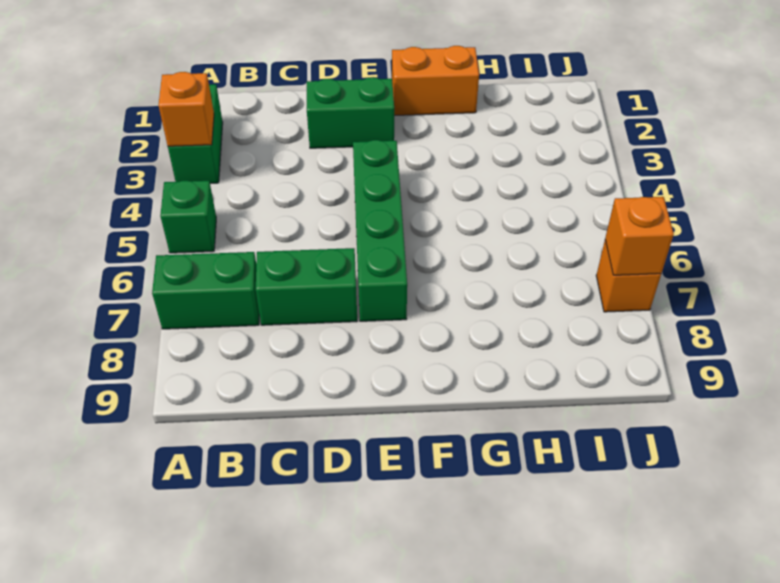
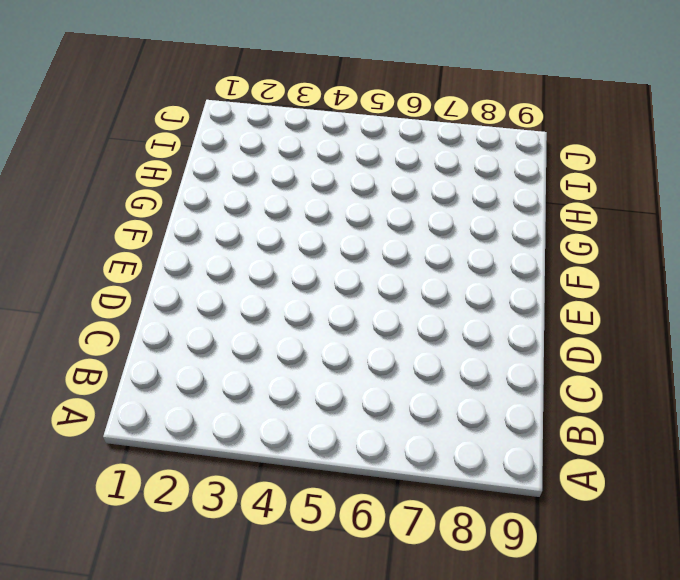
none -> green 1x2 brick [168,84,223,183]
none -> green 1x1 brick [160,181,216,253]

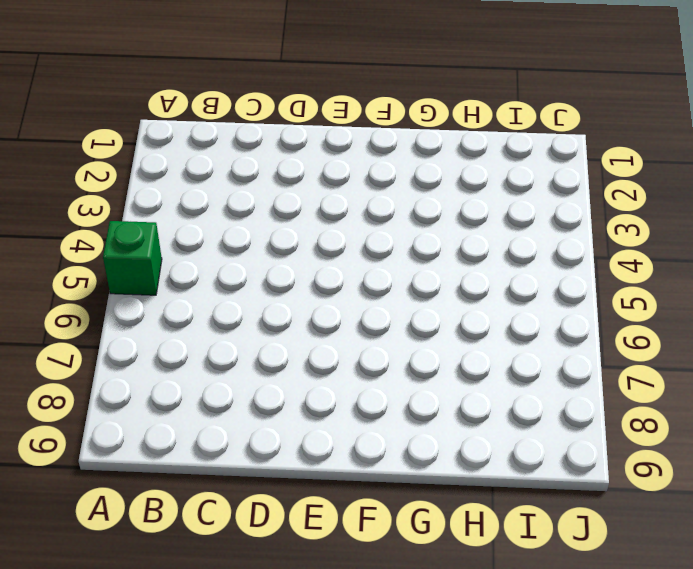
none -> green 1x2 brick [168,84,223,183]
none -> green 1x2 brick [152,252,259,329]

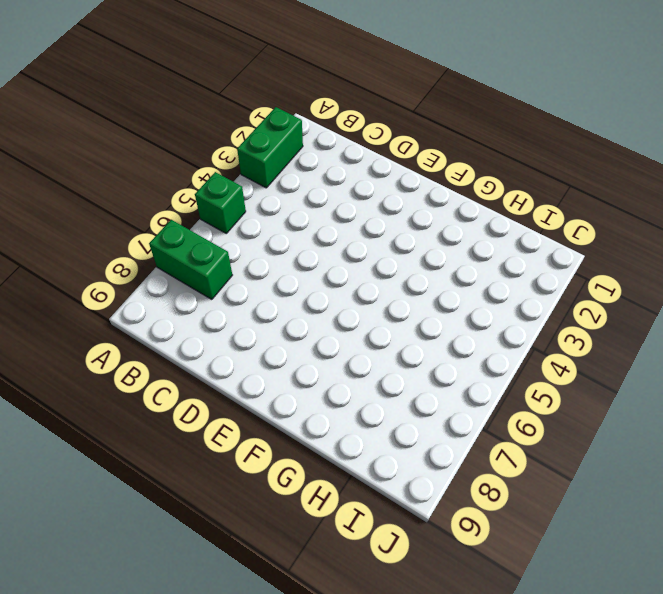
none -> green 1x2 brick [256,248,357,325]
none -> green 1x2 brick [307,77,394,148]

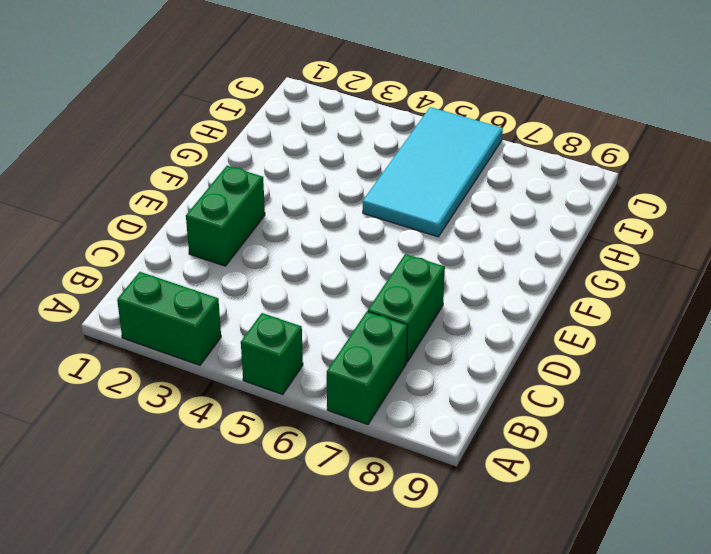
cyan 2x4 tile [363,107,503,237] -> none
none -> green 1x4 brick [353,140,407,321]
none -> orange 1x2 brick [392,46,479,116]

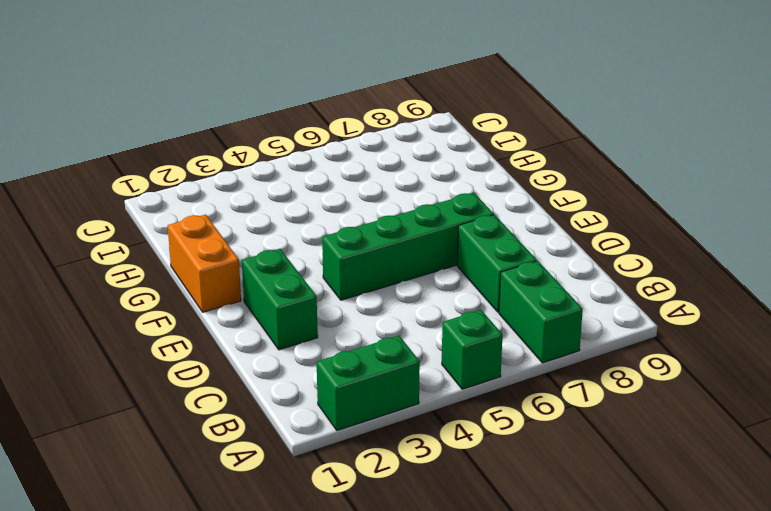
none -> orange 1x1 brick [596,240,661,312]
none -> orange 1x1 brick [159,72,214,146]

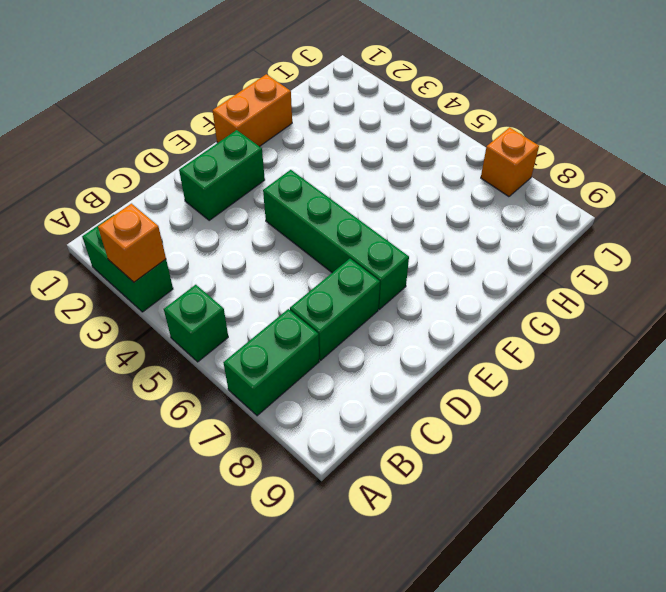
none -> orange 1x1 brick [605,197,674,275]

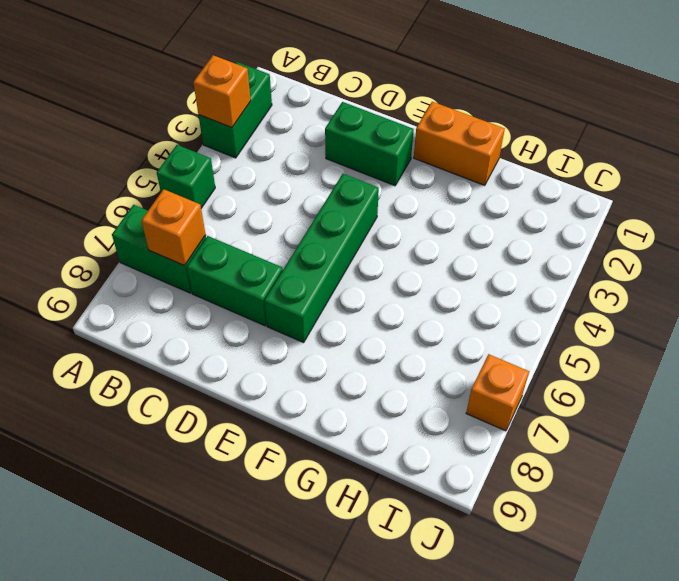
orange 1x1 brick [141,189,206,266] -> orange 1x1 brick moved to [605,197,674,275]

